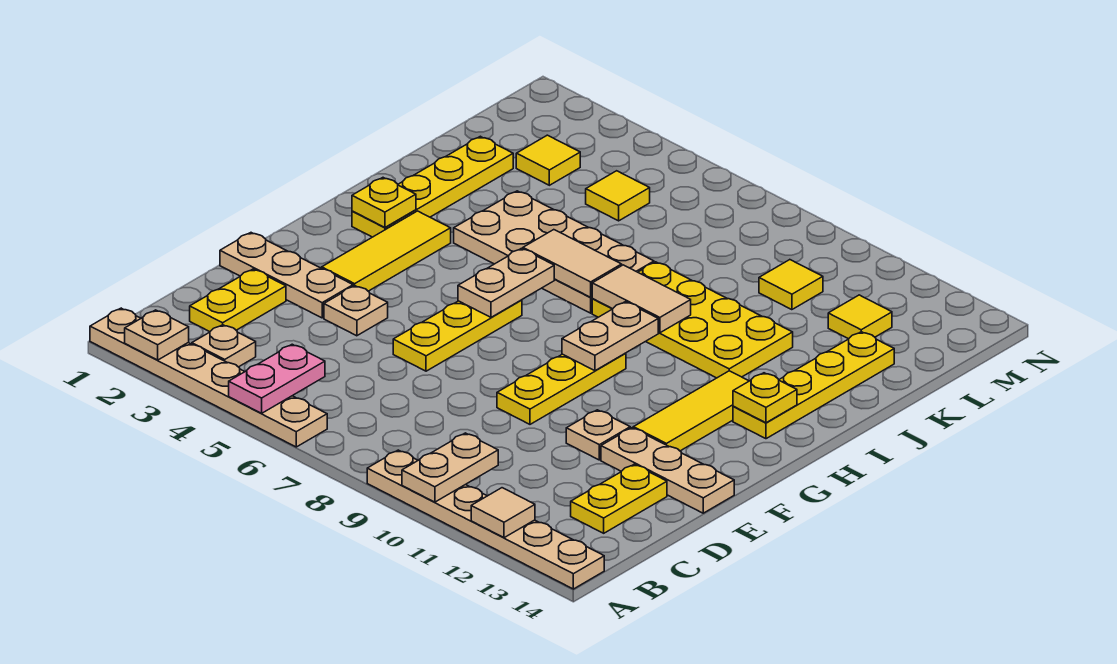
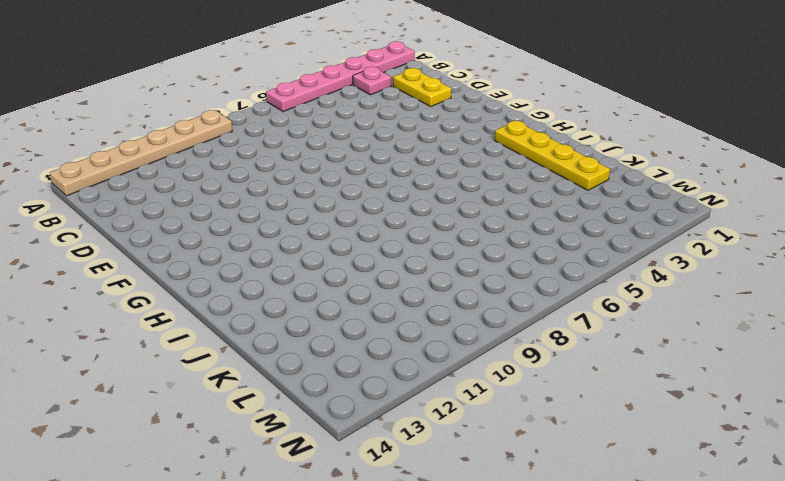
pink 1x6 plate [266,41,415,112] -> tan 1x6 plate [90,308,327,447]
pink 1x1 plate [353,67,391,95] -> tan 1x1 plate [192,325,256,367]
none -> yellow 1x2 plate [571,464,667,533]
none -> tan 1x3 plate [220,233,353,318]
none -> tan 1x1 plate [324,286,388,336]
none -> yellow 1x3 plate [393,300,522,371]

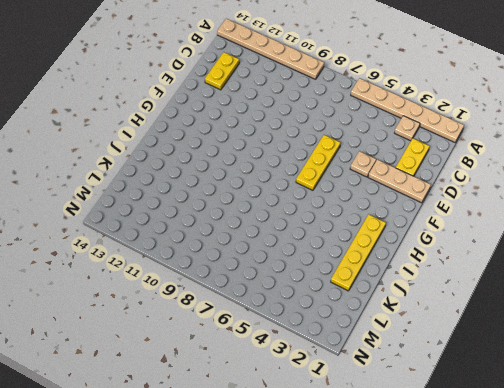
none -> yellow 1x3 plate [497,353,626,424]
none -> tan 1x1 plate [566,410,630,460]
none -> tan 1x3 plate [601,428,734,513]
none -> yellow 1x3 tile [322,211,451,291]

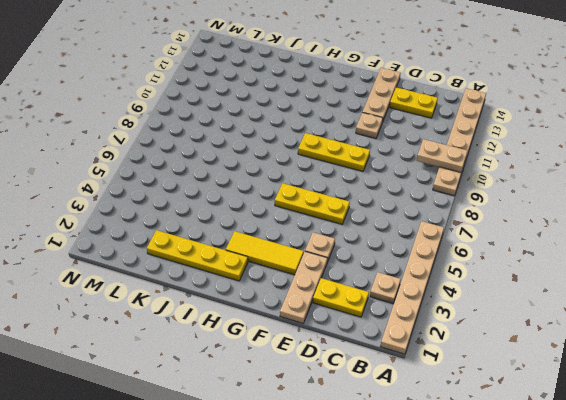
none -> yellow 1x3 tile [633,371,749,451]
none -> yellow 1x4 plate [733,332,894,439]
none -> tan 2x4 plate [454,191,654,313]
none -> yellow 2x4 plate [592,262,793,378]

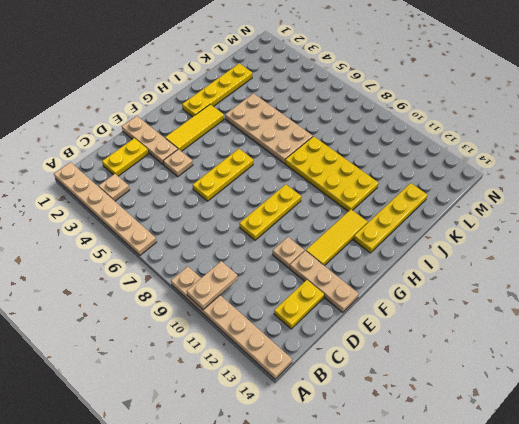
none -> yellow 1x1 tile [516,135,580,185]
none -> yellow 1x1 tile [586,171,650,221]
none -> yellow 1x1 tile [759,260,823,310]
none -> yellow 1x1 tile [828,295,892,339]

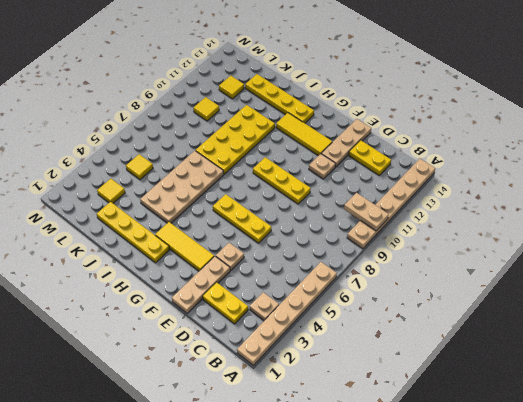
none -> tan 1x1 plate [125,310,189,360]
none -> pink 1x2 plate [229,344,325,413]
none -> tan 1x1 tile [471,488,535,538]
none -> tan 1x2 plate [458,248,554,317]

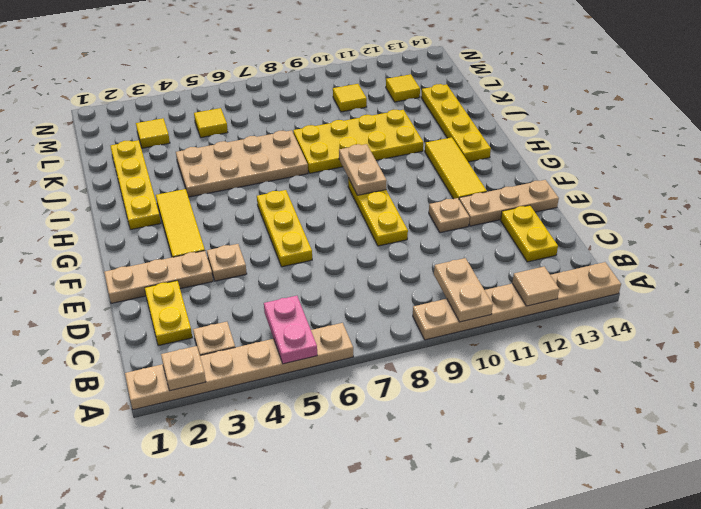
none -> tan 1x2 plate [458,248,554,317]
none -> yellow 1x1 plate [352,178,416,227]
none -> yellow 1x1 plate [733,373,797,423]
none -> tan 1x2 tile [523,230,622,297]

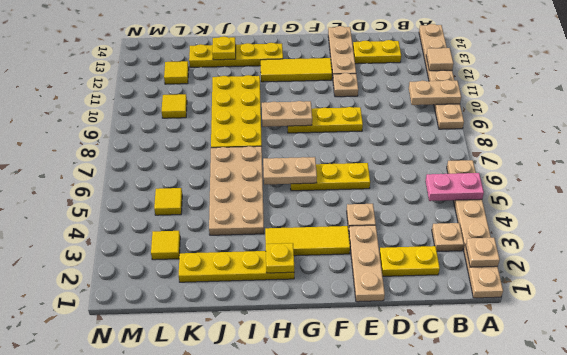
yellow 1x1 plate [212,36,236,60] -> yellow 1x1 plate moved to [733,373,797,423]
none -> tan 1x2 tile [523,230,622,297]
none -> tan 1x2 tile [592,265,691,333]

